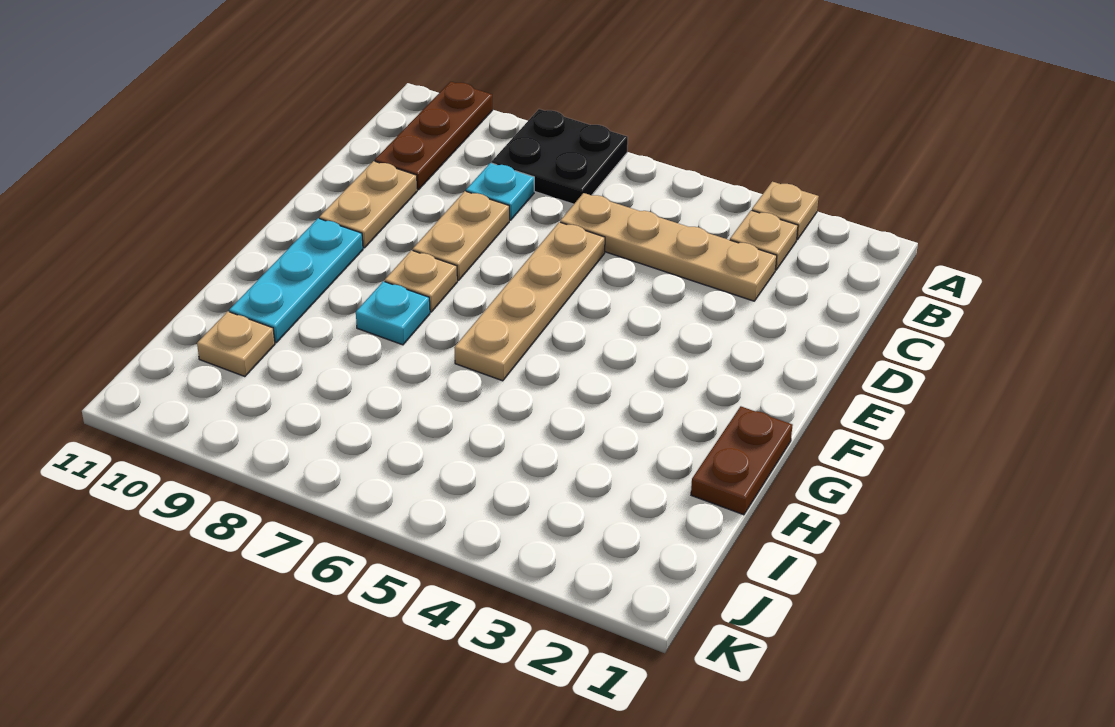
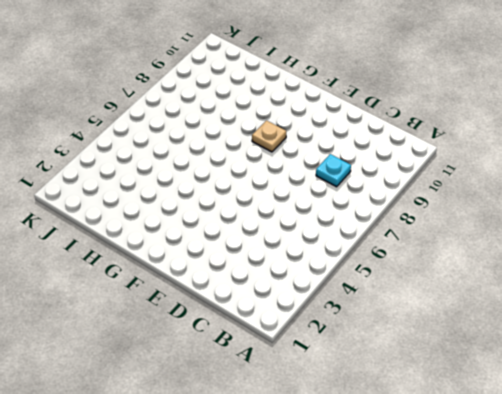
none -> tan 1x1 plate [752,182,819,240]
none -> black 2x2 plate [491,109,628,204]
none -> brown 1x3 plate [375,82,492,190]

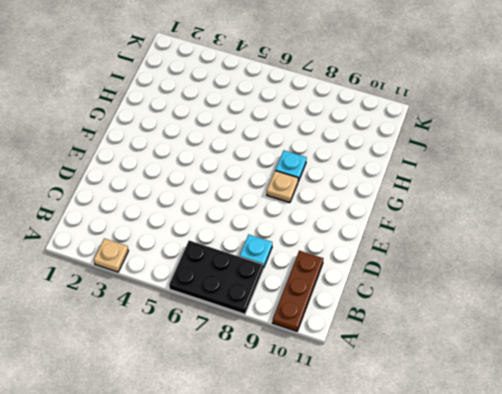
black 2x3 plate [169,241,263,314] -> black 2x2 plate [491,109,628,204]
none -> tan 1x1 plate [730,210,798,270]
none -> tan 1x4 plate [560,193,777,301]
none -> tan 1x4 plate [454,222,605,381]

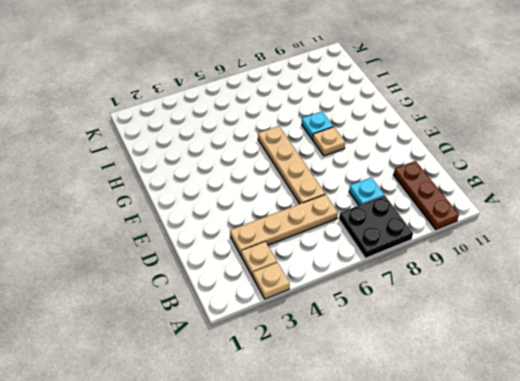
none -> tan 1x2 plate [413,191,509,281]
none -> tan 1x2 plate [319,161,417,248]
none -> cyan 1x3 plate [229,218,363,343]

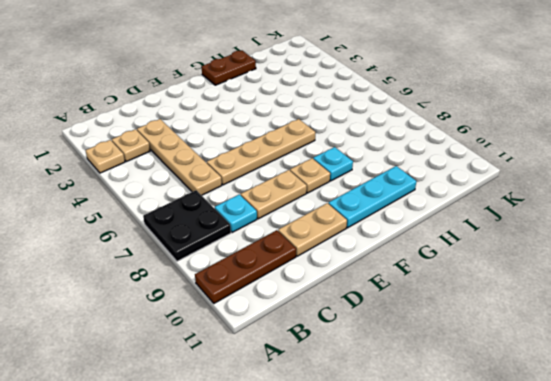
none -> tan 1x1 plate [197,311,275,377]

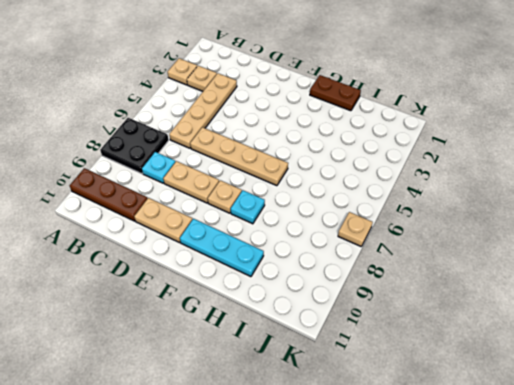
tan 1x1 plate [338,212,373,246] -> tan 1x1 plate moved to [197,311,275,377]

